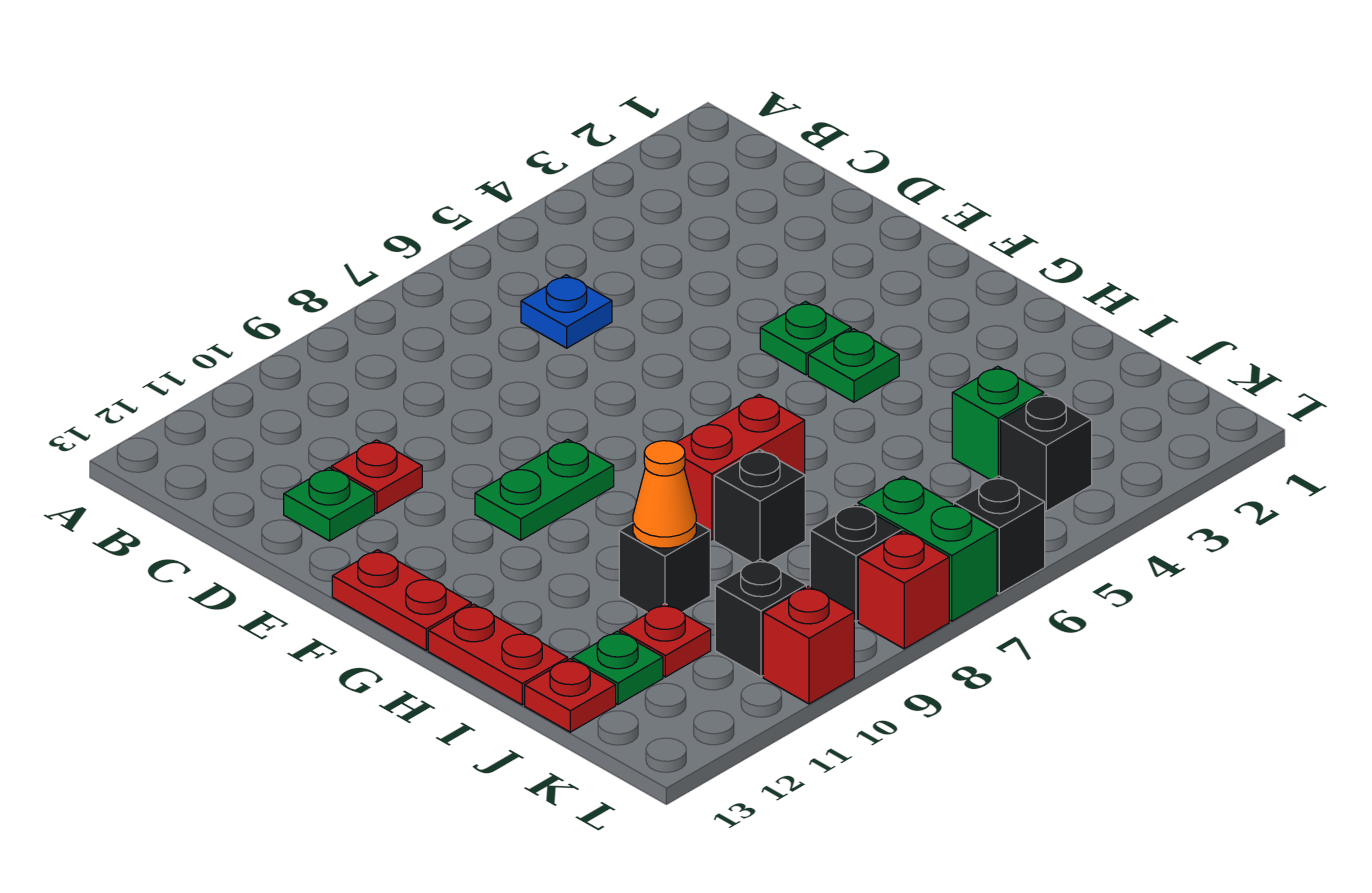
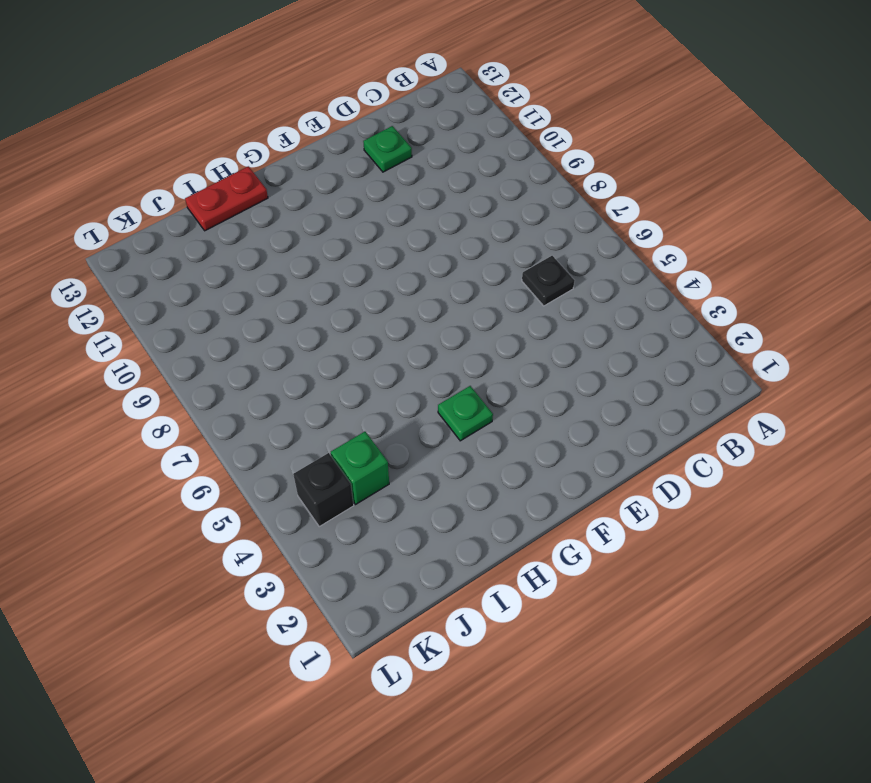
black 1x1 plate [522,256,575,306] -> blue 1x1 plate [521,275,612,348]
none -> red 1x1 plate [331,440,422,513]
none -> green 1x1 plate [760,302,851,375]
none -> green 1x2 plate [475,439,614,540]

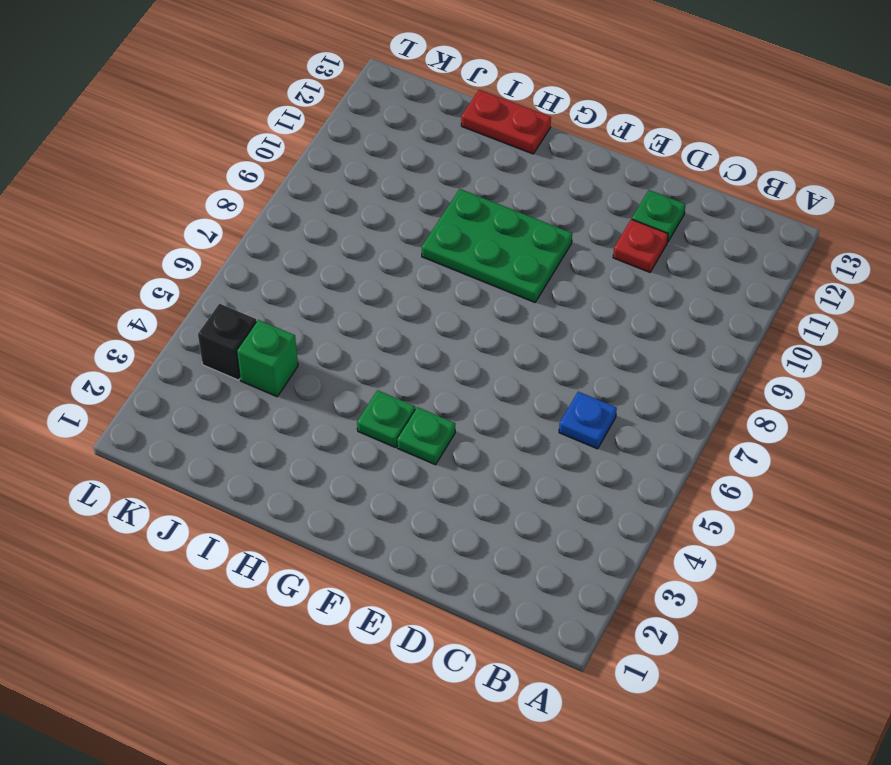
green 2x3 plate [422,189,572,302] -> green 1x2 plate [475,439,614,540]
none -> red 1x2 plate [332,550,471,650]
none -> red 1x2 brick [676,395,805,540]
none -> black 1x1 brick [714,449,805,563]

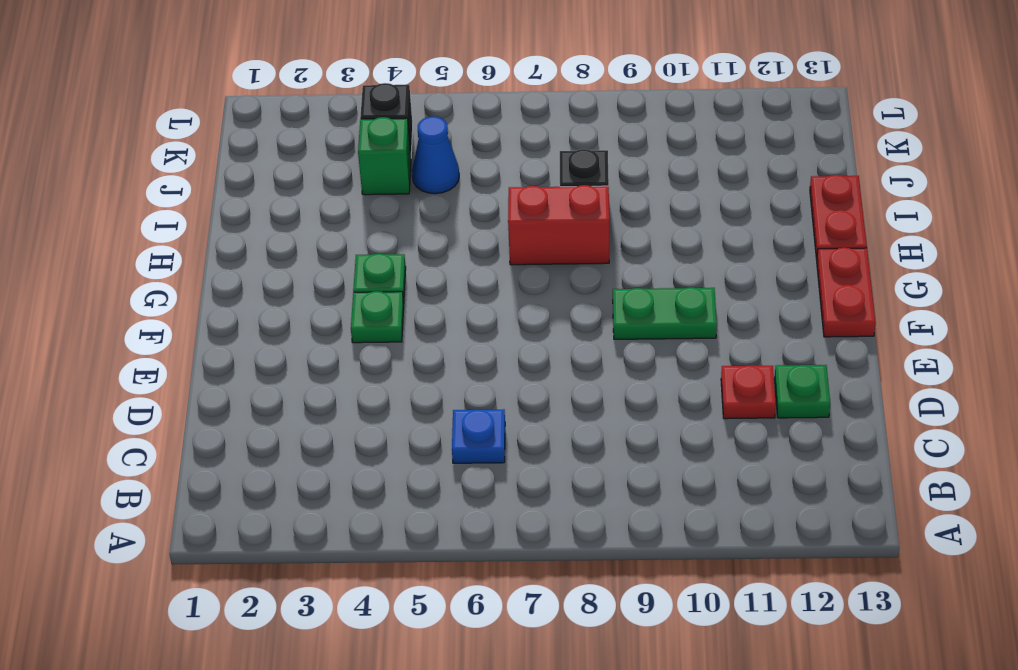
blue 1x1 cone [412,116,459,194] -> none
none -> black 1x1 brick [619,523,710,612]
none -> red 1x1 plate [620,604,711,677]
none -> green 1x1 plate [572,631,663,705]

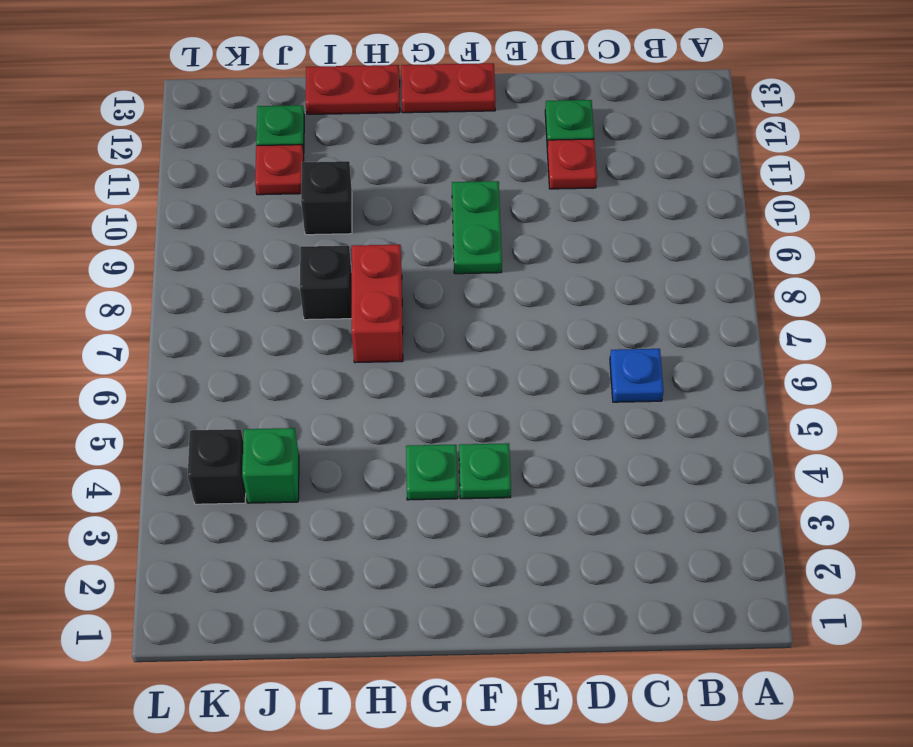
none -> red 1x1 plate [525,659,616,732]
none -> green 1x2 brick [858,476,997,621]
none -> black 1x1 brick [810,504,901,622]

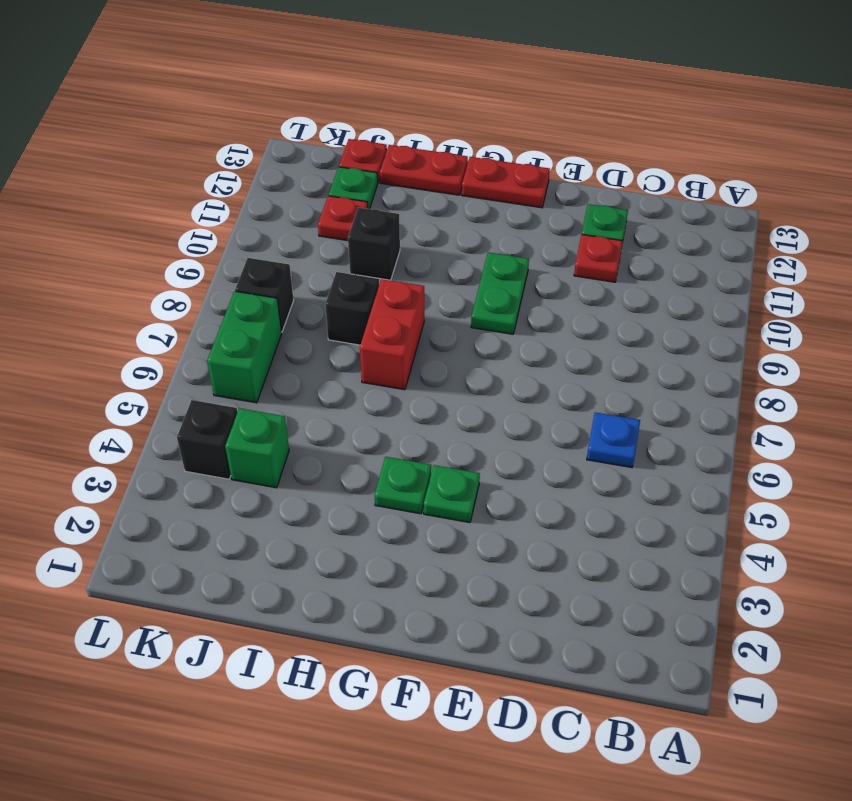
green 1x2 brick [207,291,282,403] -> green 1x2 brick turned to [858,476,997,621]
none -> black 1x1 brick [715,559,806,677]
none -> black 1x1 brick [954,476,1045,594]
none -> red 1x1 brick [858,531,949,649]

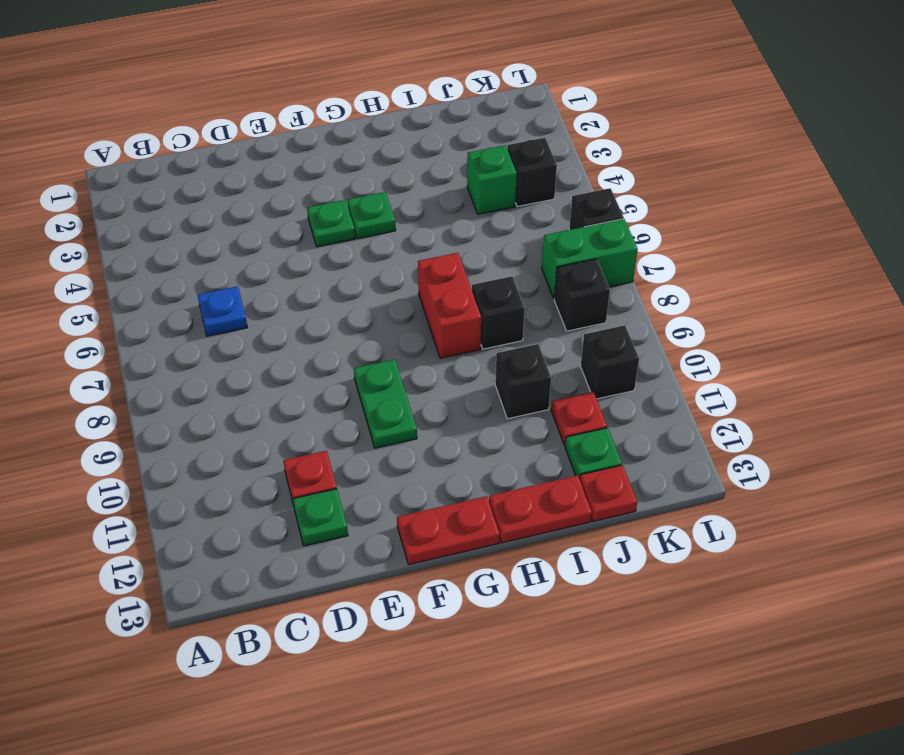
none -> red 1x1 brick [858,531,949,649]
none -> red 1x1 brick [763,586,854,704]
none -> orange 1x1 cone [633,441,696,548]

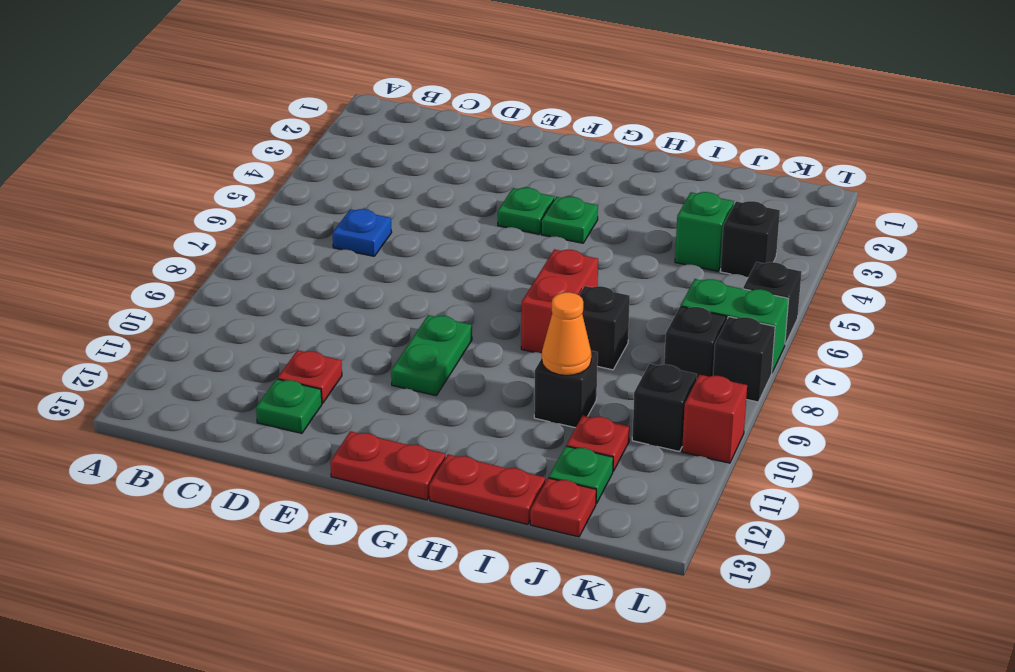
black 1x1 brick [713,317,775,402] -> red 1x1 brick [858,531,949,649]

